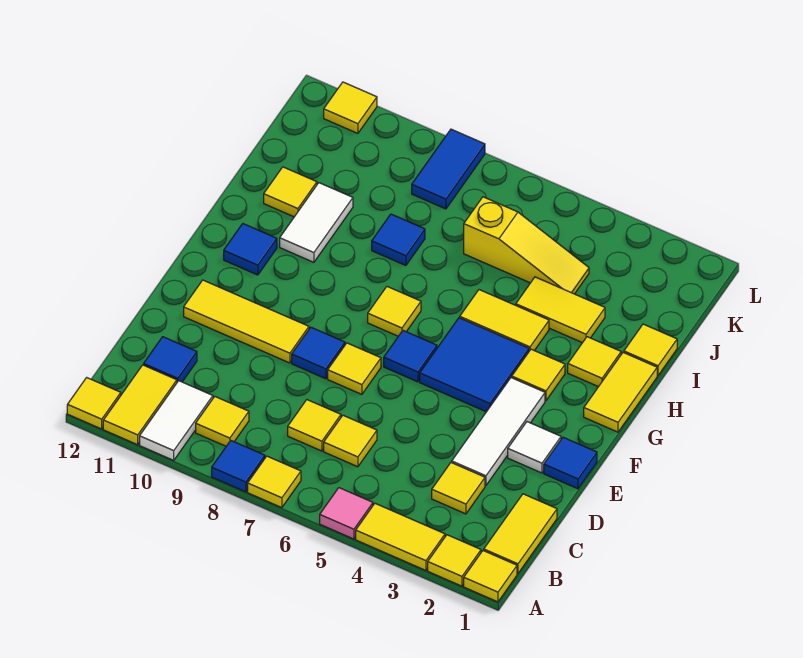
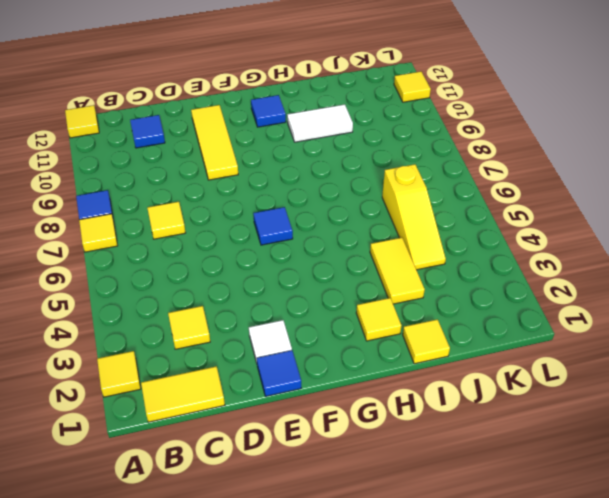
none -> yellow 1x1 tile [464,550,517,602]
none -> yellow 1x2 tile [356,504,445,570]
none -> pink 1x1 tile [320,488,373,539]
none -> white 1x2 tile [140,381,213,460]

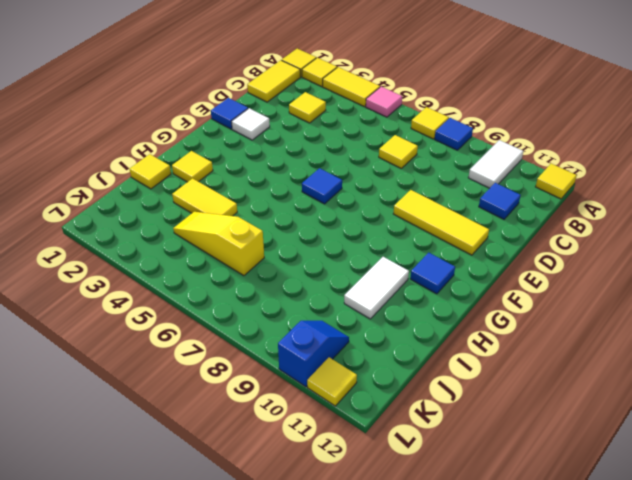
blue 1x2 slope [278,321,349,387] -> none
none -> yellow 1x2 tile [103,365,177,445]
none -> yellow 1x1 tile [196,397,249,446]
none -> yellow 1x1 tile [324,415,377,467]
none -> white 1x3 tile [452,378,545,486]

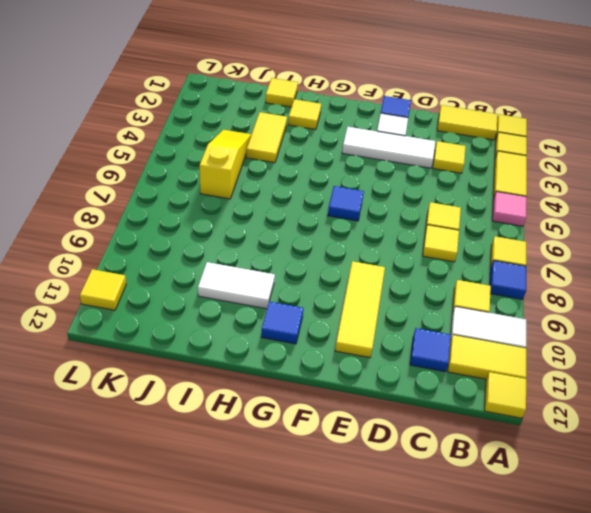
none -> yellow 1x1 tile [328,343,381,394]
none -> blue 1x1 tile [292,327,345,379]
none -> blue 2x2 tile [420,318,529,412]
none -> yellow 1x2 tile [584,353,657,432]

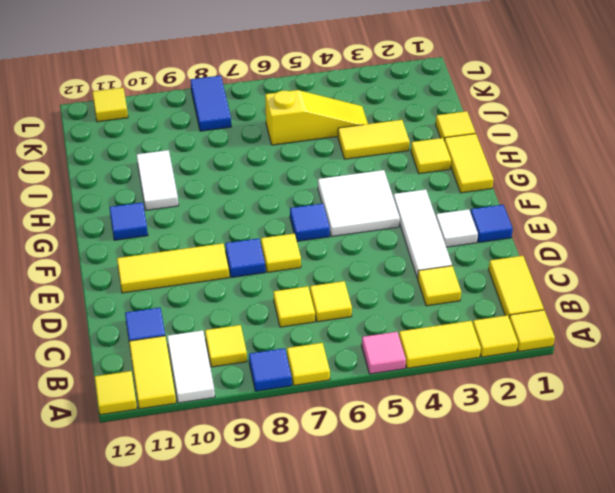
white 2x2 tile [318,170,400,237] -> blue 2x2 tile [420,318,529,412]
none -> yellow 1x1 tile [512,349,565,401]
none -> yellow 1x1 tile [368,287,421,336]
none -> yellow 1x2 tile [460,290,549,351]
none -> blue 1x1 tile [372,214,425,266]

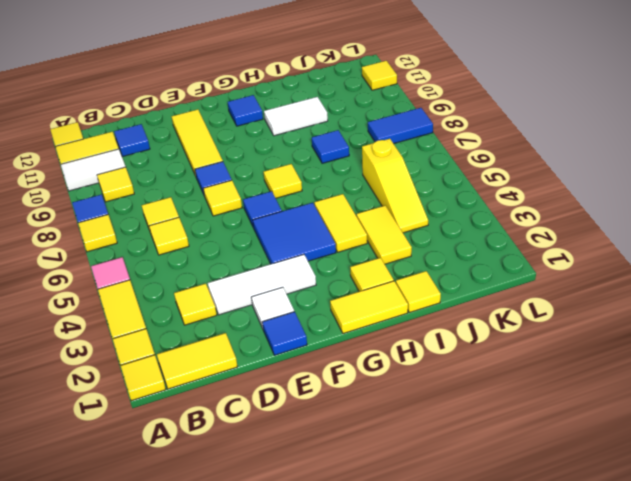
none -> yellow 1x1 tile [512,349,565,401]
none -> yellow 1x1 tile [264,167,317,217]

